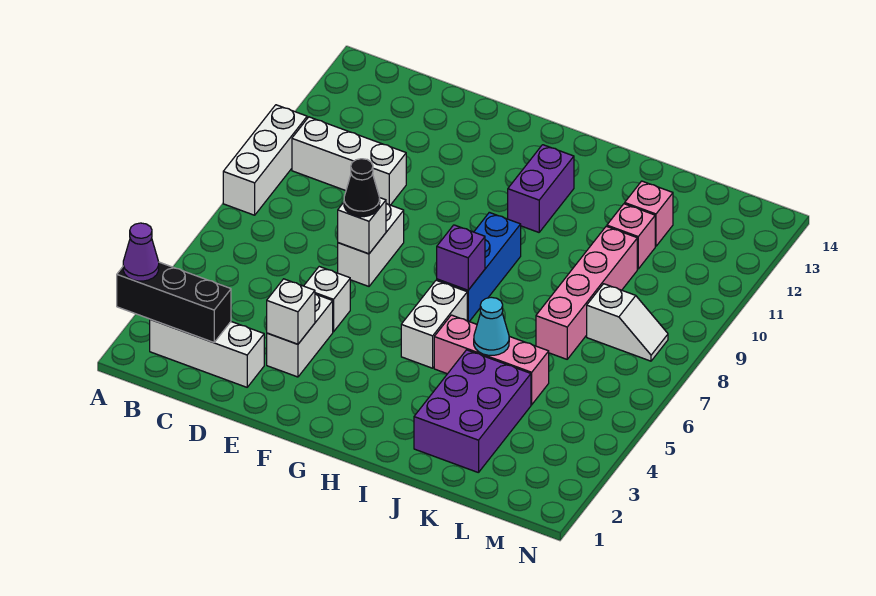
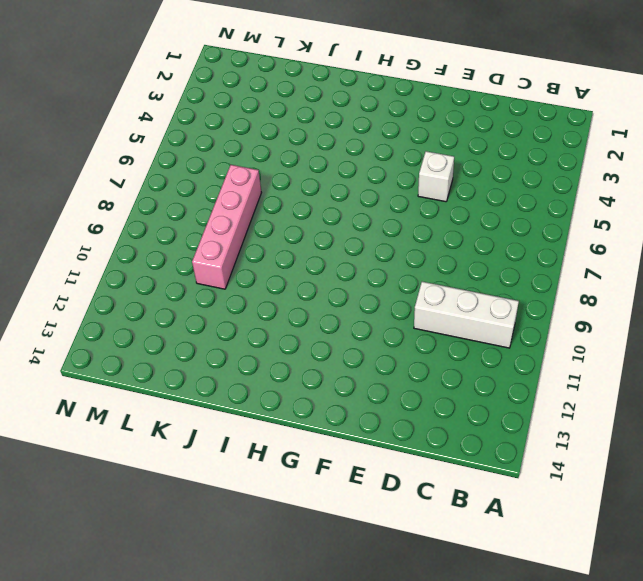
none -> white 1x3 brick [223,105,307,215]
none -> white 1x3 brick [150,319,264,387]
none -> white 1x2 brick [267,294,333,377]

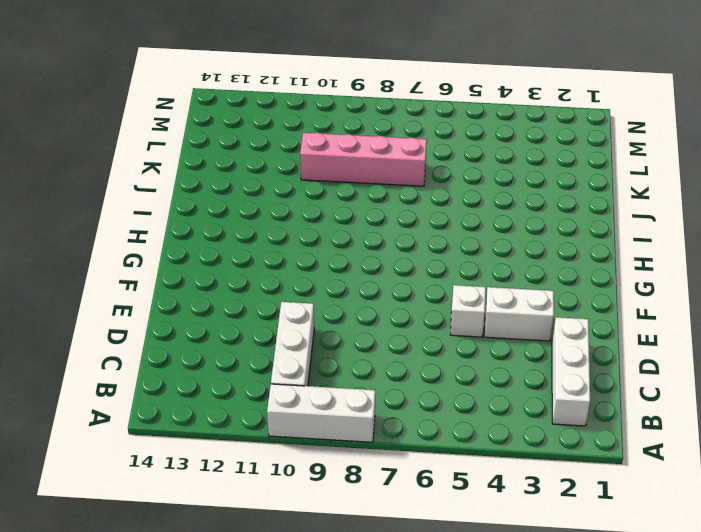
none -> white 1x2 brick [338,203,404,286]
none -> white 1x2 brick [401,280,467,368]
none -> blue 1x3 brick [437,212,521,322]

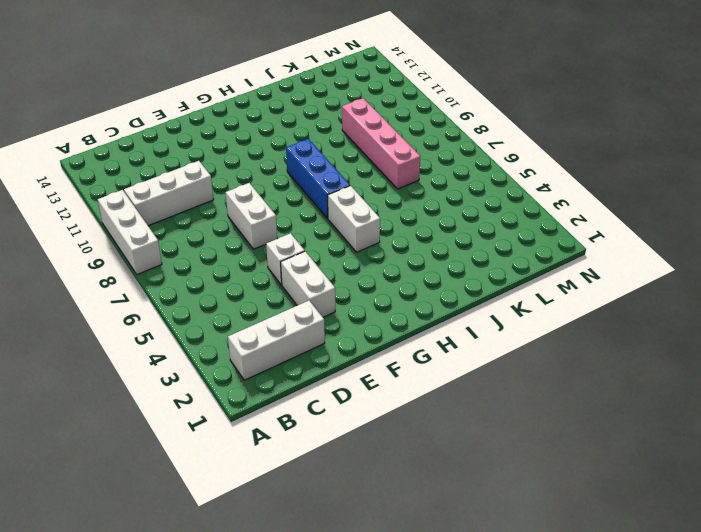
none -> purple 1x2 brick [508,145,574,232]
none -> pink 1x3 brick [434,315,549,405]
none -> purple 2x3 brick [414,350,531,473]

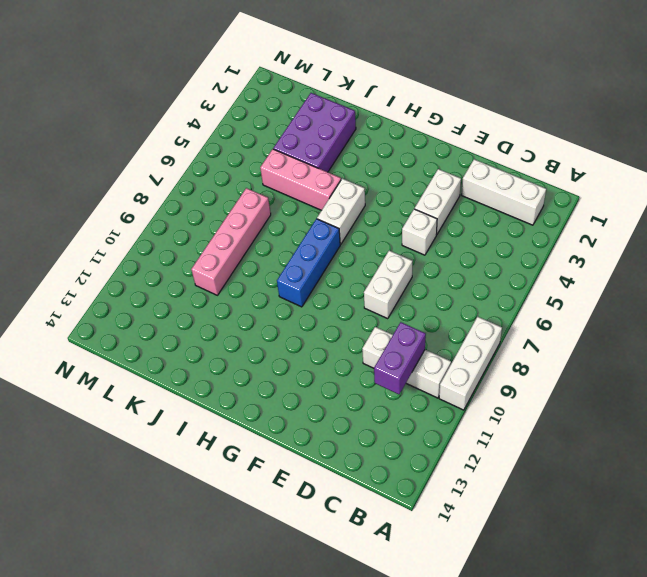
purple 1x2 brick [374,322,426,394] -> purple 1x2 brick moved to [508,145,574,232]
none -> pink 1x1 brick [607,204,655,269]
none -> pink 1x1 brick [625,181,673,246]
none -> white 1x2 slope [587,284,668,361]

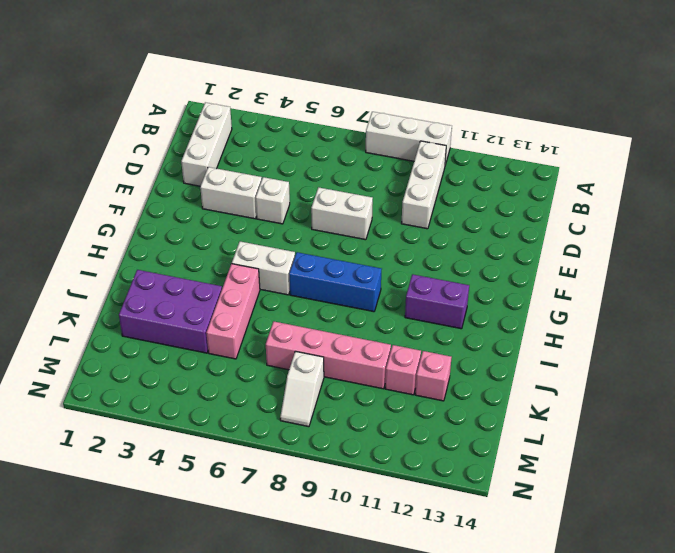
none -> black 1x3 brick [117,262,231,343]
none -> white 1x1 brick [267,279,315,344]
none -> white 1x1 brick [338,198,386,254]

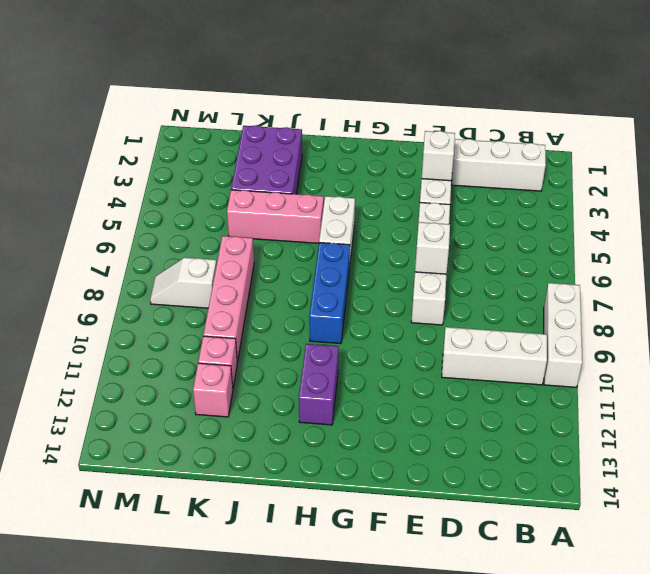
none -> black 1x3 brick [117,262,231,343]
none -> purple 1x1 brick [437,225,485,290]
none -> cyan 1x1 cone [474,297,509,355]

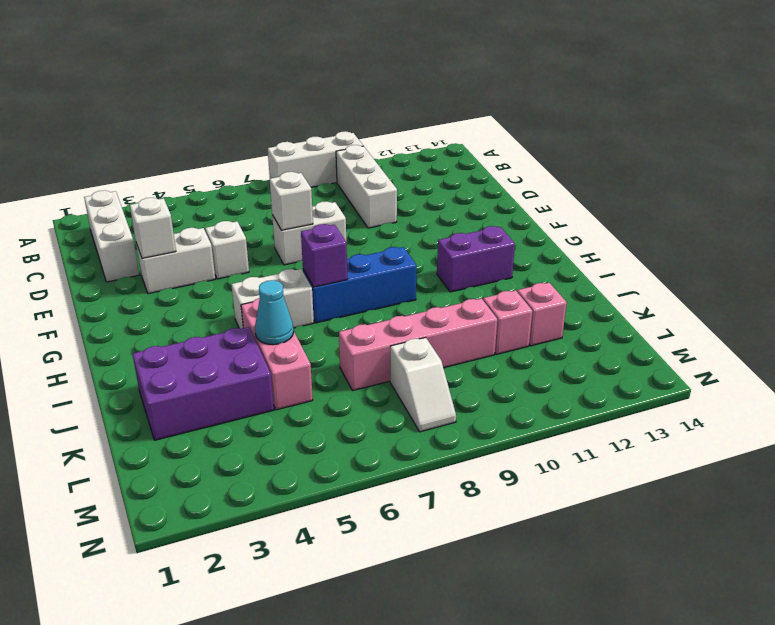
none -> black 1x3 brick [117,262,231,343]
none -> purple 1x1 cone [123,223,159,281]
none -> black 1x1 cone [344,159,380,217]

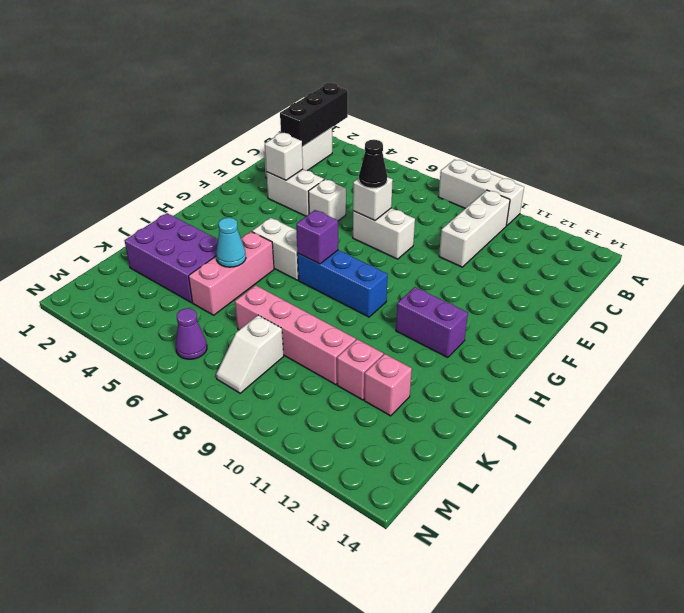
purple 1x1 cone [176,308,207,359] -> purple 1x1 cone moved to [123,223,159,281]

